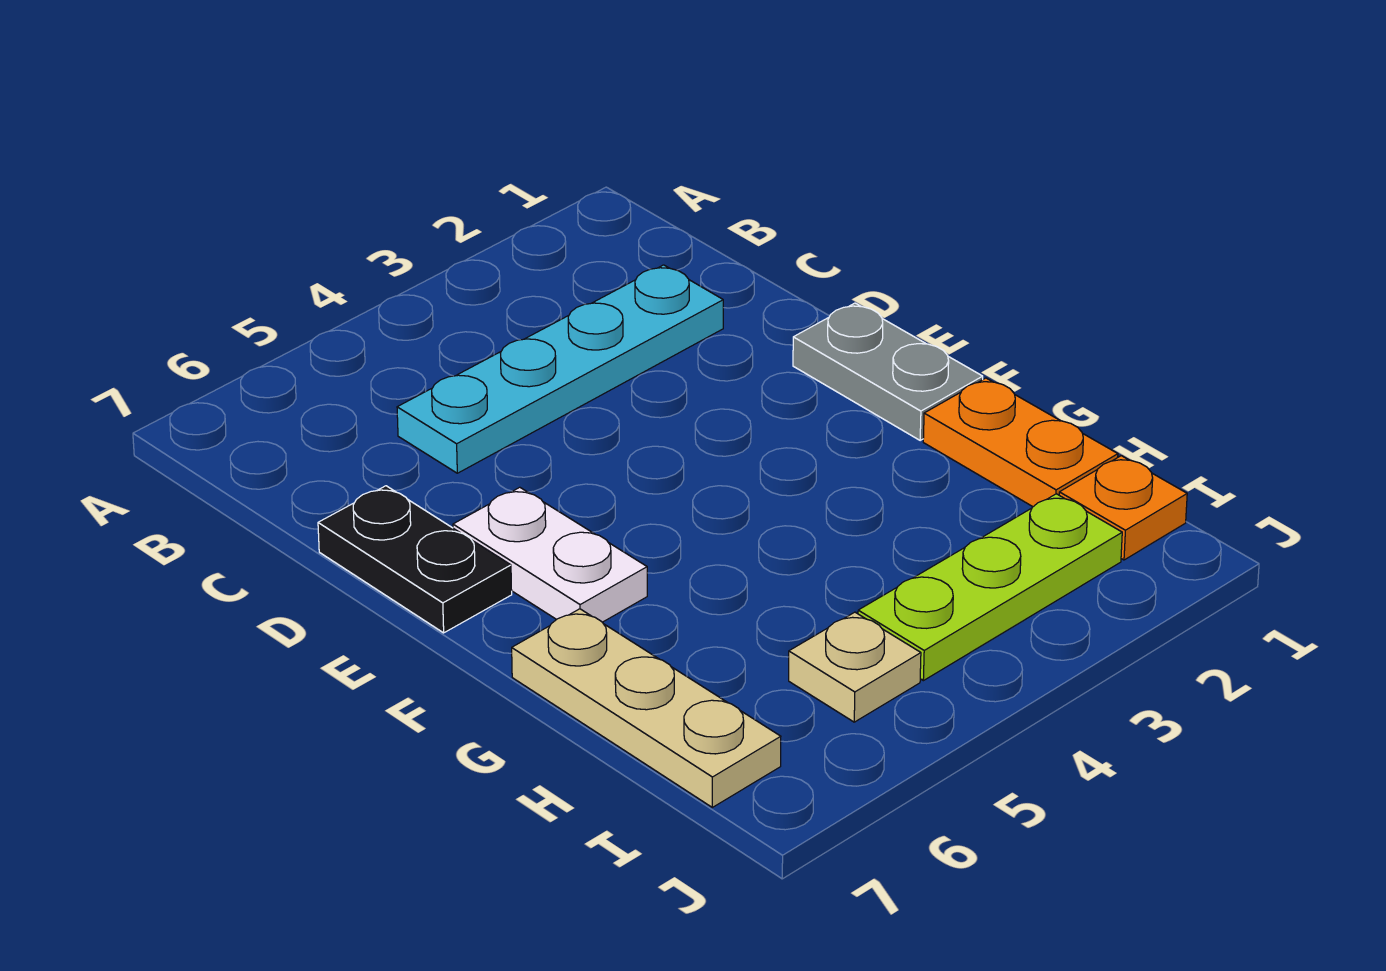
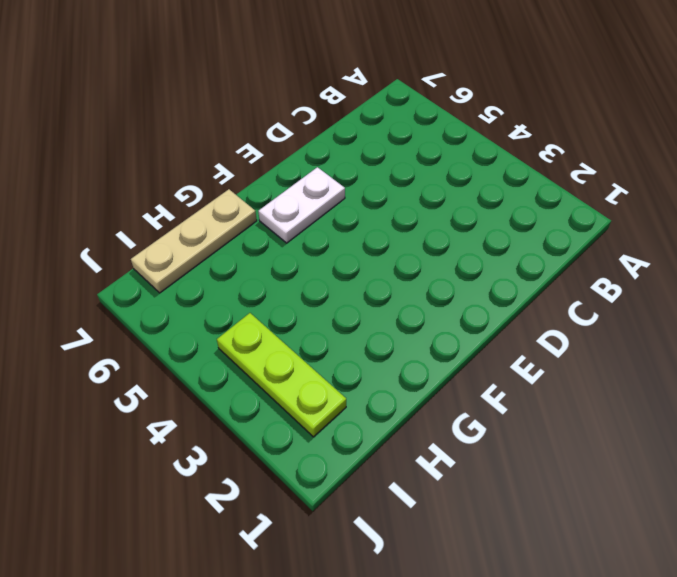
none -> cyan 1x4 plate [397,265,723,473]
none -> black 1x2 plate [318,486,512,633]

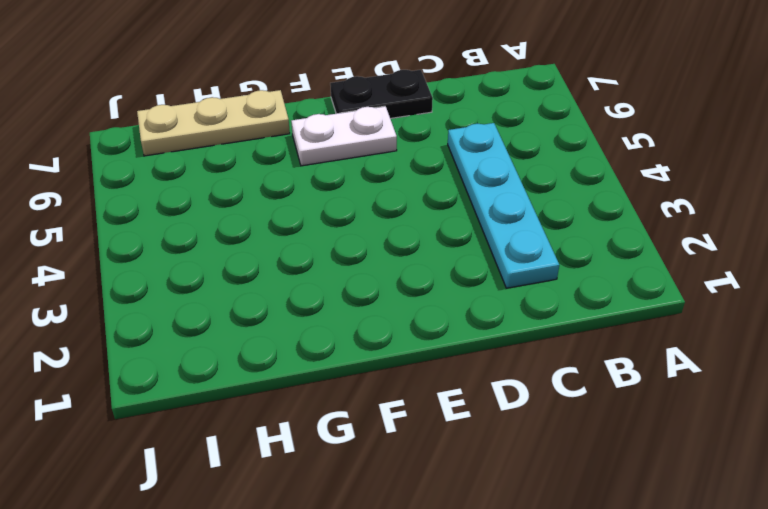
none -> grey 1x2 plate [793,303,983,440]
none -> orange 1x2 plate [923,378,1118,507]

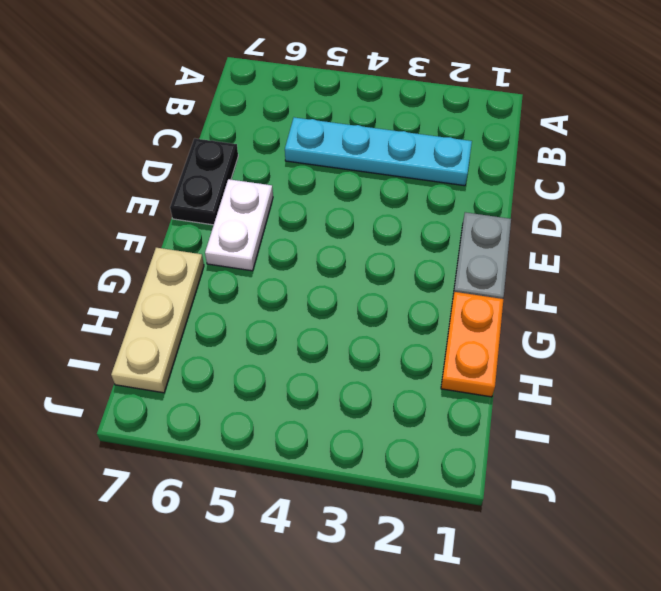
none -> orange 1x1 plate [1059,456,1187,560]
none -> lime 1x3 plate [858,494,1122,681]

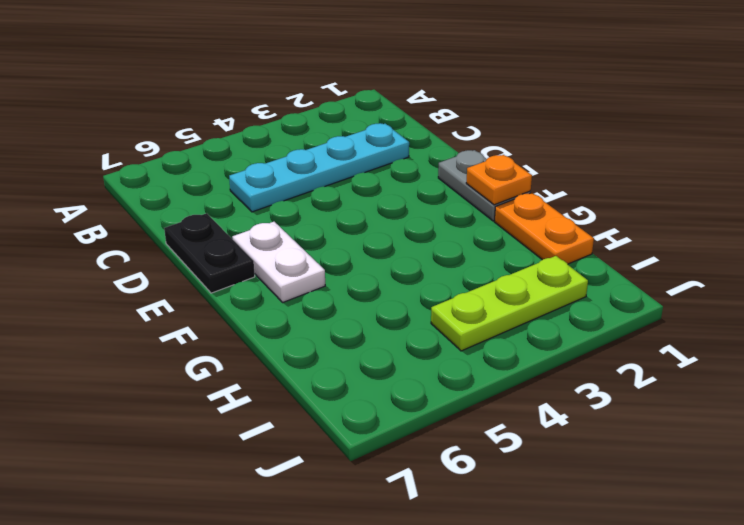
orange 1x1 plate [466,155,532,205] -> orange 1x1 plate moved to [1059,456,1187,560]
none -> tan 1x3 plate [512,609,781,807]
none -> tan 1x1 plate [789,612,921,722]

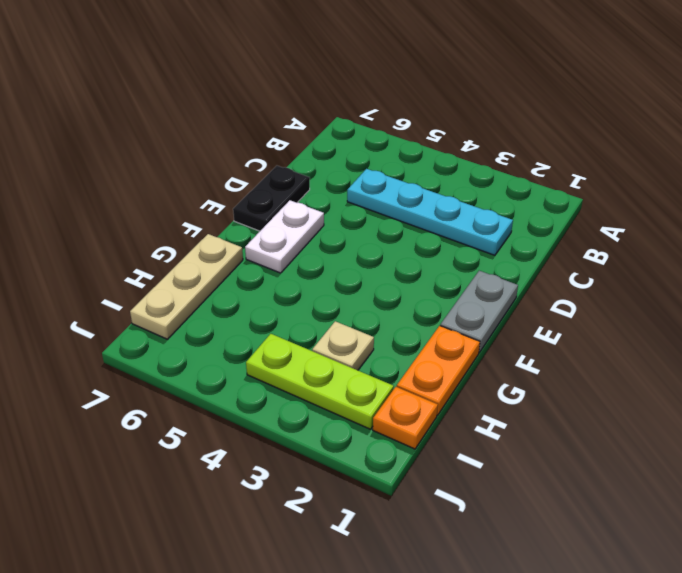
tan 1x1 plate [312,321,374,370] -> tan 1x1 plate moved to [789,612,921,722]

